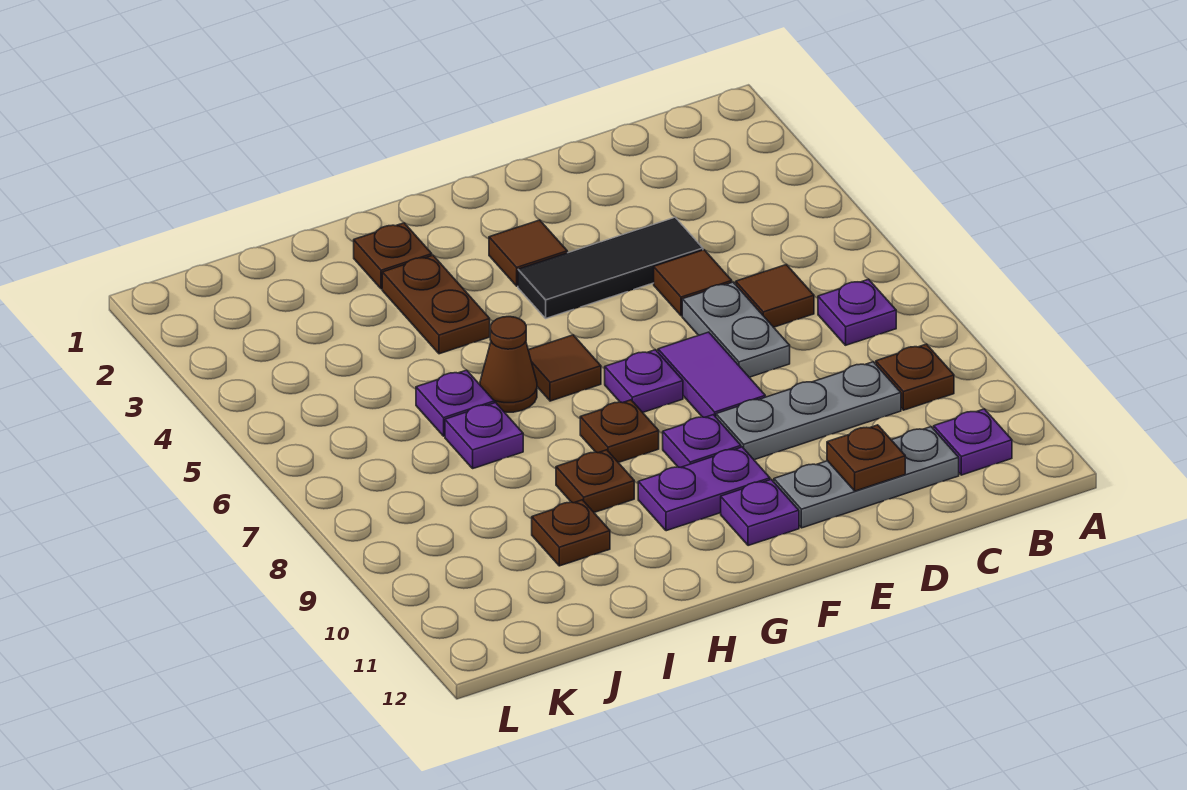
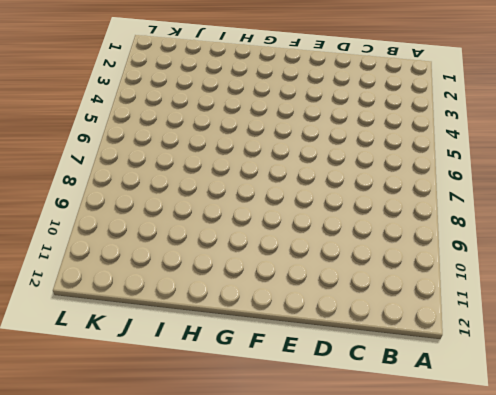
none -> purple 1x1 plate [818,279,896,345]
none -> brown 1x1 plate [876,344,954,410]
none -> purple 1x1 plate [934,409,1012,475]

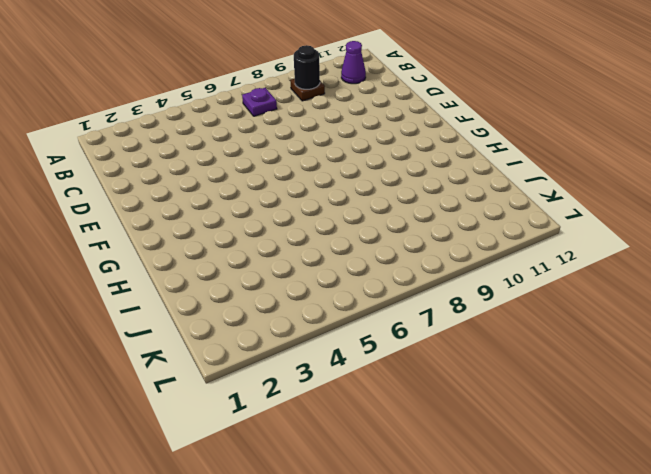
black 1x1 round brick [294,45,320,89] -> none
purple 1x1 cone [341,41,366,84] -> purple 1x1 plate [934,409,1012,475]
none -> brown 1x1 tile [736,265,814,327]
none -> grey 1x3 plate [716,362,901,460]
none -> grey 1x3 plate [774,427,959,528]

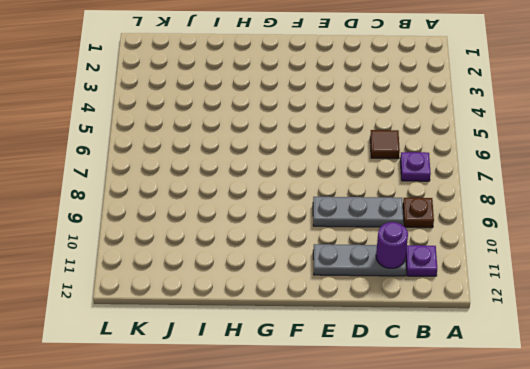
purple 1x1 round brick [376,222,408,268] -> none
none -> black 1x3 tile [518,217,703,318]
none -> brown 1x1 tile [654,250,732,316]
none -> grey 1x2 plate [682,282,790,377]

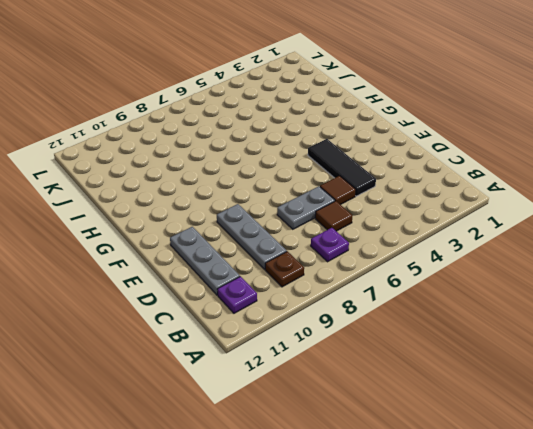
none -> purple 1x2 tile [658,332,765,417]
none -> brown 1x1 tile [489,220,567,286]
none -> purple 1x1 plate [605,350,683,412]

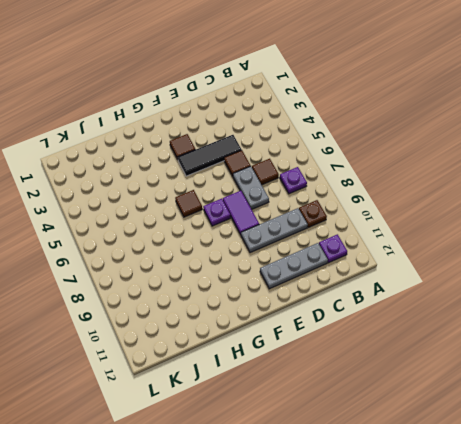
none -> purple 1x1 plate [663,415,741,467]
none -> purple 1x2 plate [638,447,770,531]
none -> purple 1x1 plate [721,480,799,546]

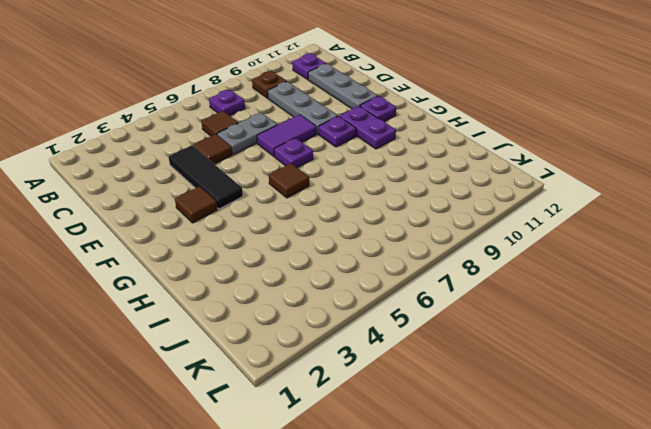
none -> brown 1x1 plate [580,400,659,463]
none -> brown 1x1 plate [354,223,432,289]
none -> brown 1x2 plate [382,255,490,354]

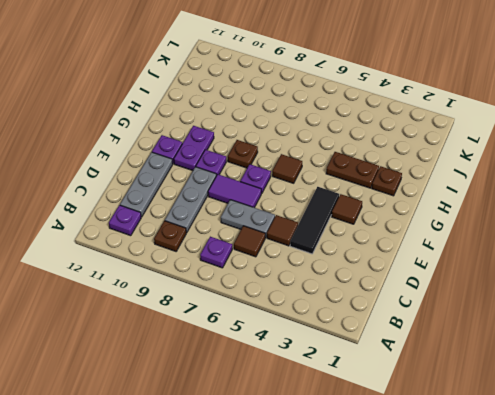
none -> brown 1x1 cone [480,317,537,412]
none -> brown 1x1 plate [556,450,634,512]
none -> purple 1x1 plate [416,370,494,436]

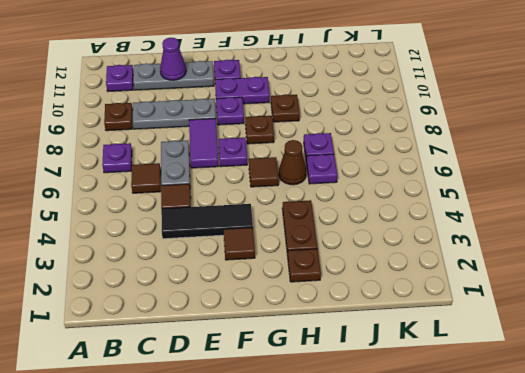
purple 1x1 cone [160,38,186,80] -> brown 1x1 plate [827,425,905,491]
none -> brown 1x1 plate [532,500,610,566]

